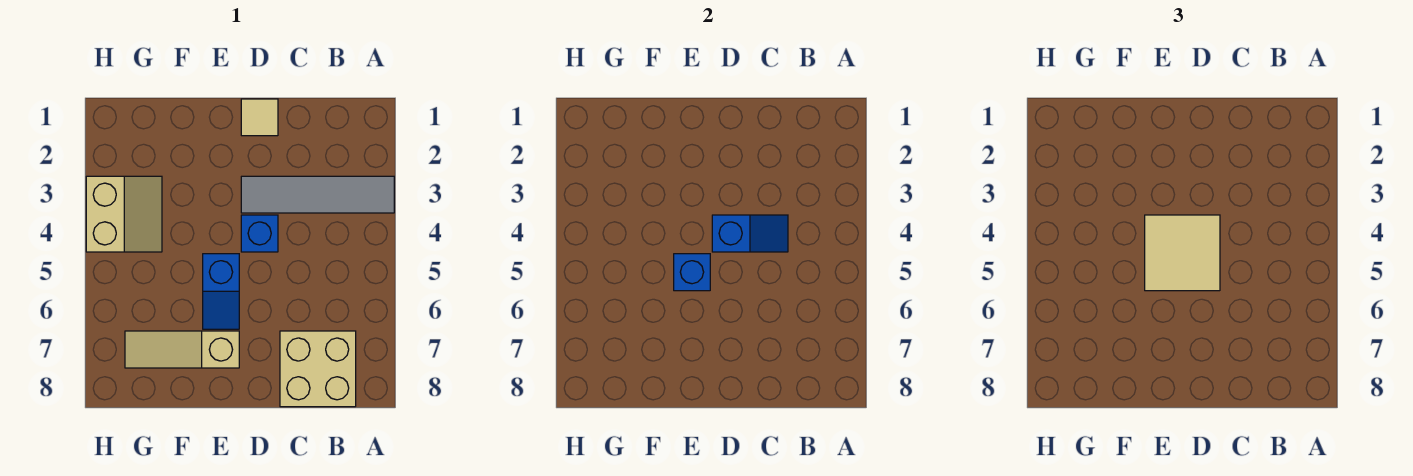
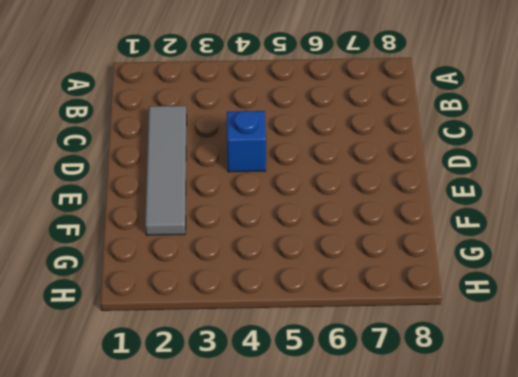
grey 1x4 tile [145,106,187,235] -> grey 1x4 tile moved to [241,176,394,213]
none -> tan 2x2 brick [280,331,356,407]
none -> tan 1x1 tile [241,99,278,136]

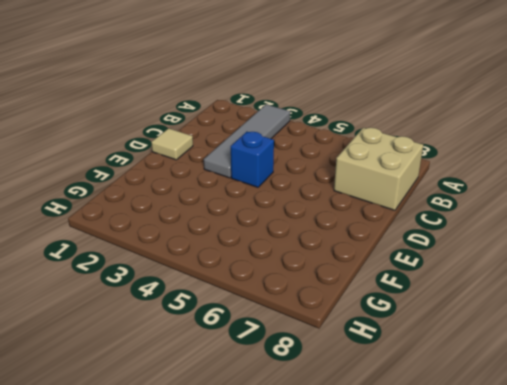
none -> blue 1x2 slope [203,254,239,329]
none -> tan 1x3 slope [125,331,239,368]

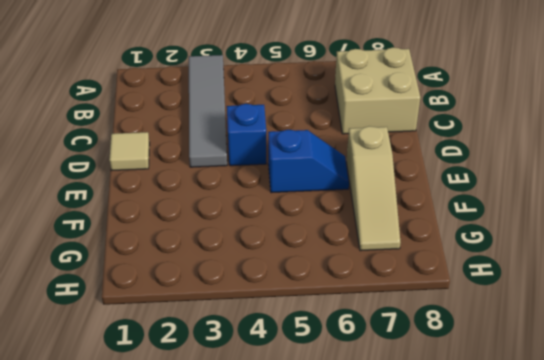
none -> tan 2x2 slope [86,176,162,252]
none -> blue 1x2 slope [712,215,788,252]

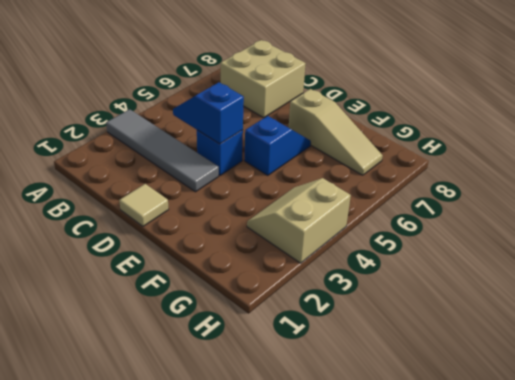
none -> blue 1x1 brick [674,254,710,291]
none -> tan 2x2 tile [1145,215,1220,291]

